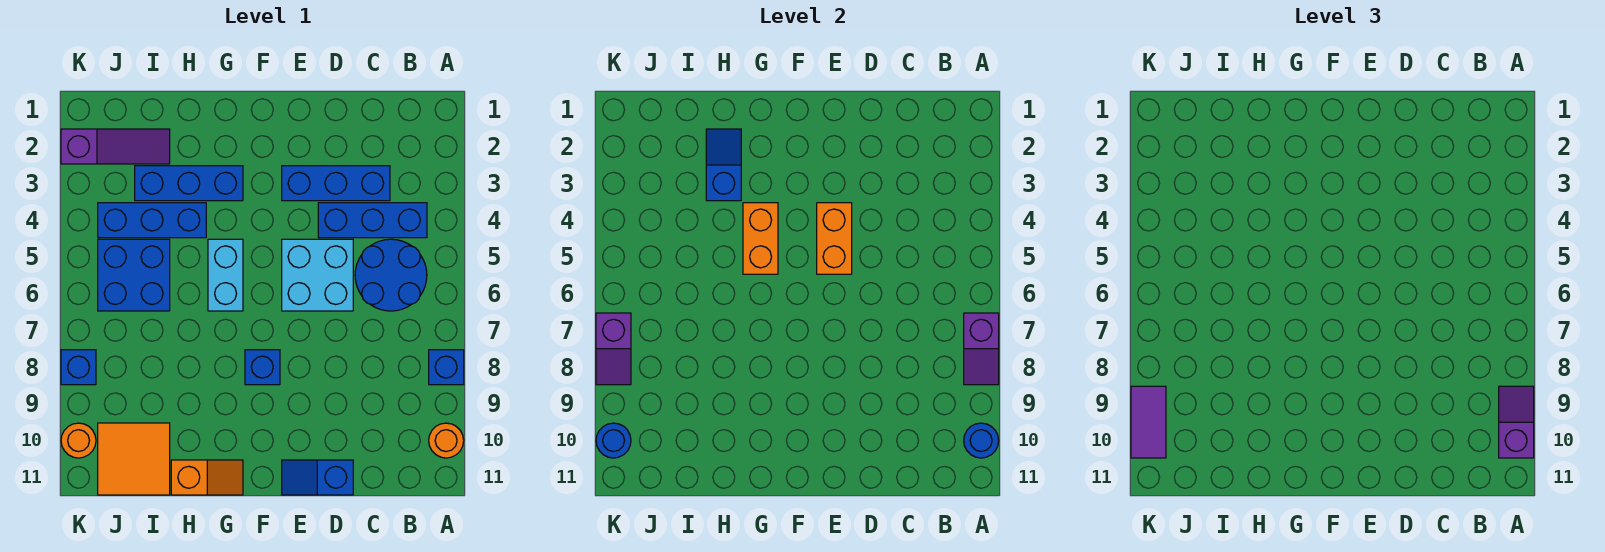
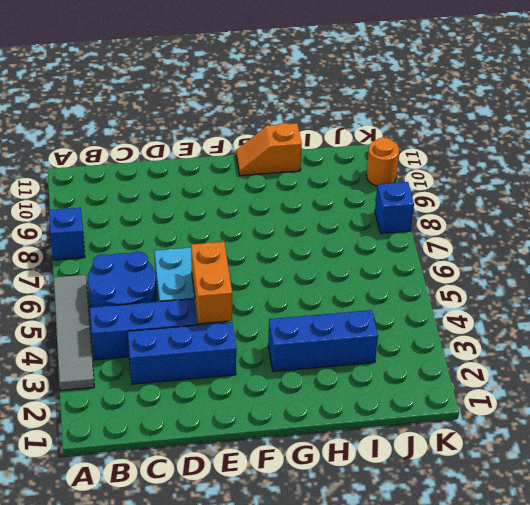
grey 1x4 tile [54,275,94,391] -> none
none -> orange 1x1 round brick [429,423,464,458]
none -> blue 1x2 slope [282,460,353,495]
none -> blue 1x1 brick [245,350,280,385]

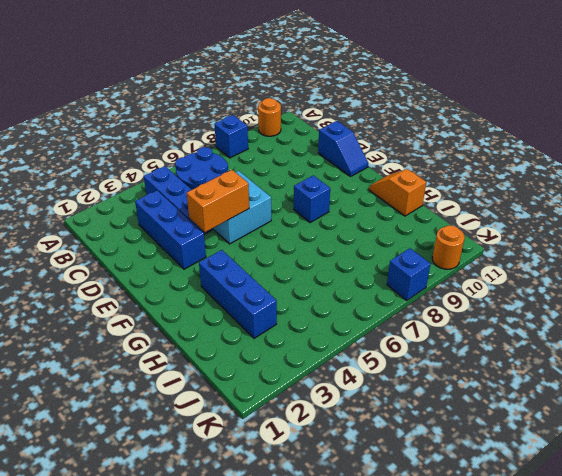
none -> cyan 1x2 brick [208,239,243,311]
none -> blue 1x3 brick [98,203,206,238]
none -> purple 1x3 slope [61,129,170,164]

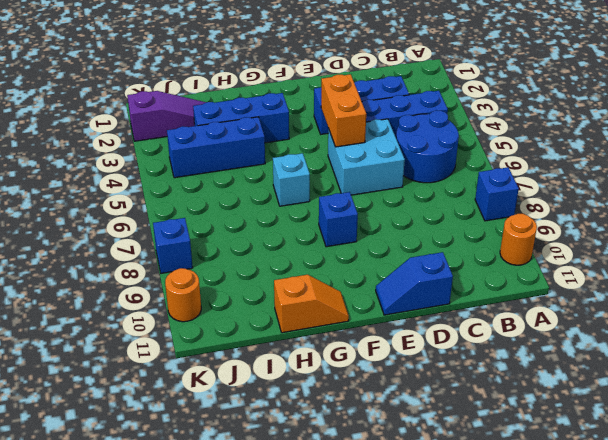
cyan 1x1 brick [273,153,310,206] -> cyan 1x2 brick [208,239,243,311]
none -> blue 2x2 brick [98,239,170,311]
none -> orange 2x2 tile [98,423,170,495]
none -> purple 1x2 slope [964,313,999,385]

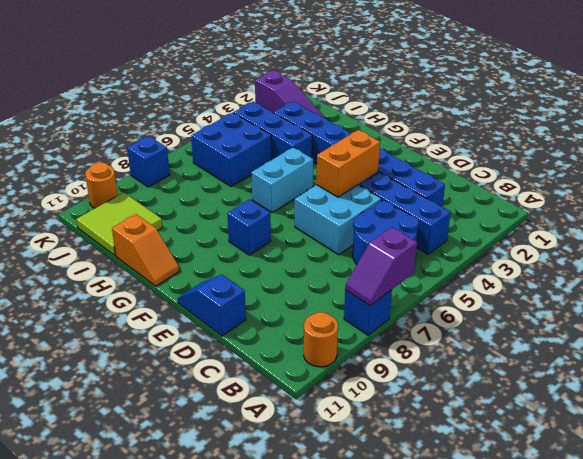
lime 2x2 tile [76,192,162,256] -> orange 2x2 tile [98,423,170,495]
none -> blue 1x1 round brick [964,423,999,458]
none -> orange 1x2 brick [743,203,778,274]
none -> blue 1x2 slope [706,129,741,201]

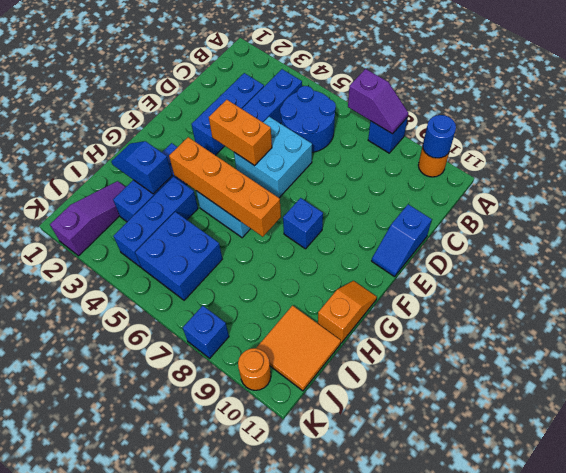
orange 1x4 brick [169,137,281,237] -> orange 1x2 brick [743,203,778,274]
none -> purple 1x2 slope [596,313,631,385]
none -> blue 1x1 round brick [596,423,631,458]
none -> purple 1x2 slope [1499,386,1534,458]

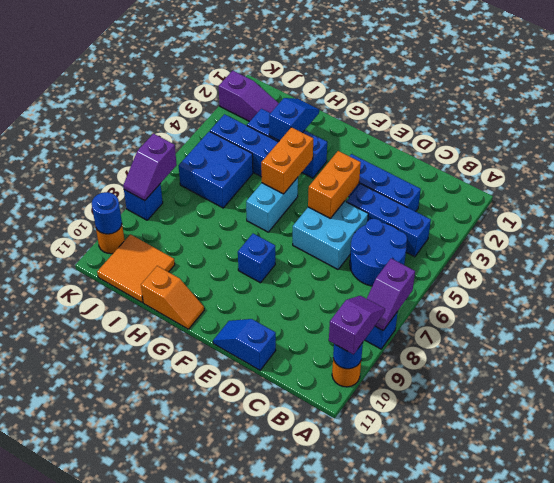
none -> purple 1x2 tile [1131,386,1166,458]

